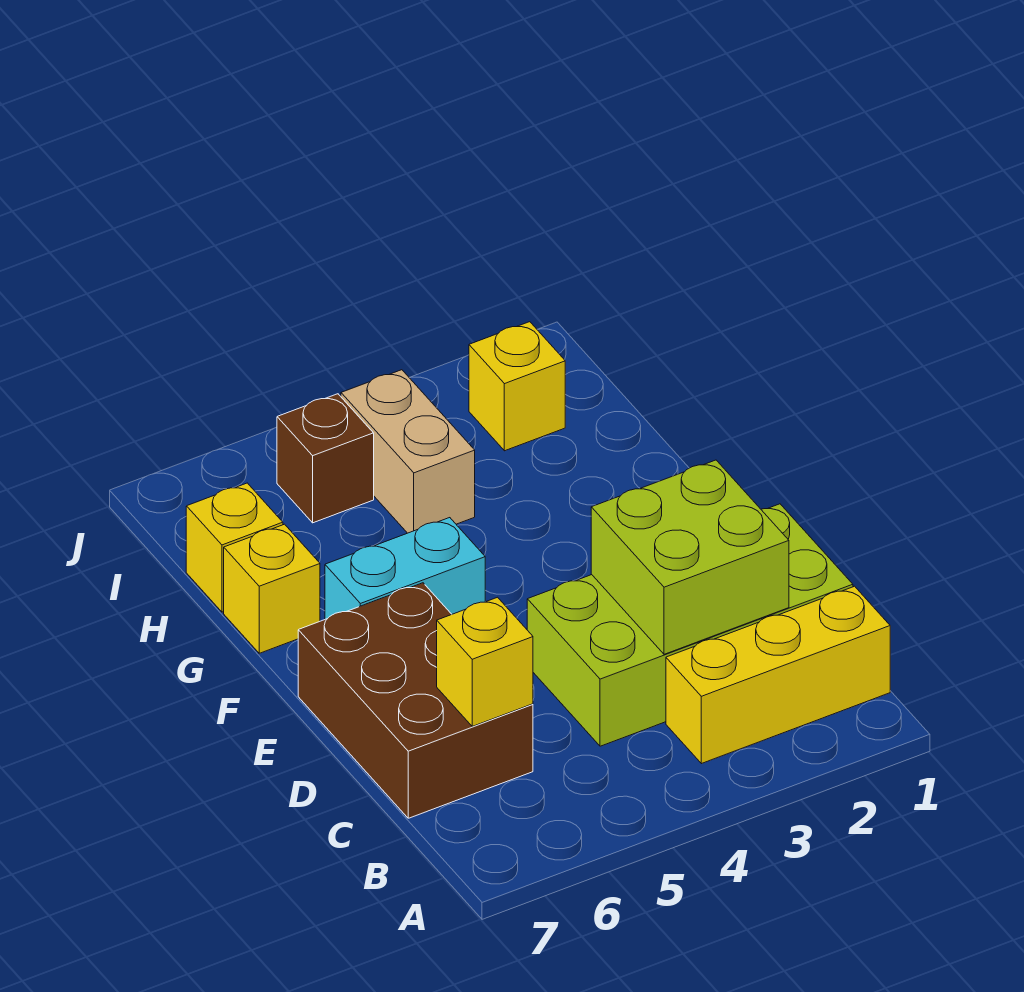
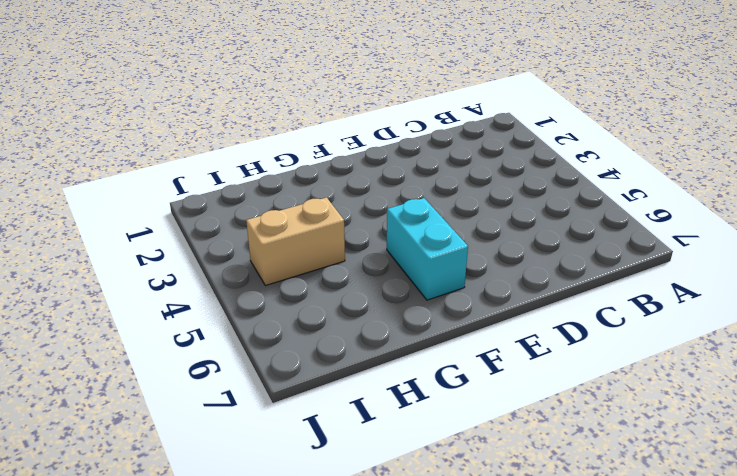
none -> yellow 1x3 brick [666,586,890,764]
none -> lime 2x4 brick [527,504,853,746]

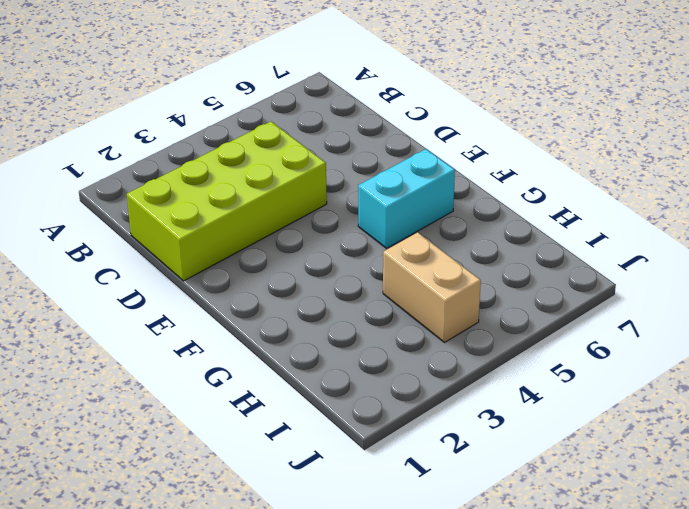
none -> yellow 1x3 brick [666,586,890,764]
none -> brown 2x3 brick [298,583,533,818]

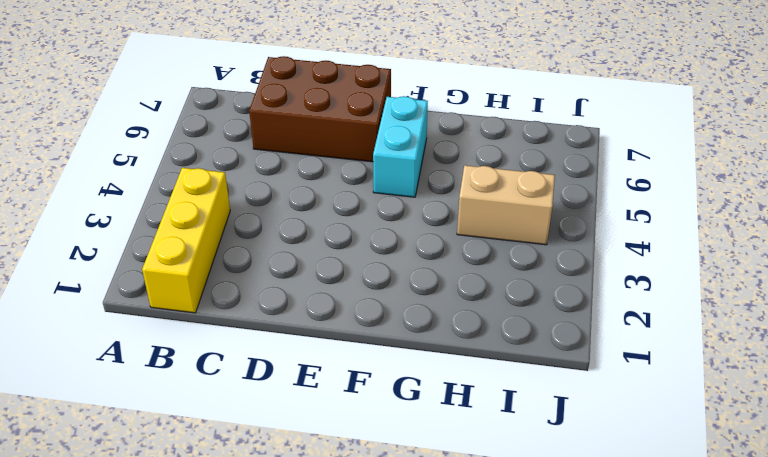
none -> lime 2x4 brick [527,504,853,746]
none -> yellow 1x1 brick [224,524,320,653]

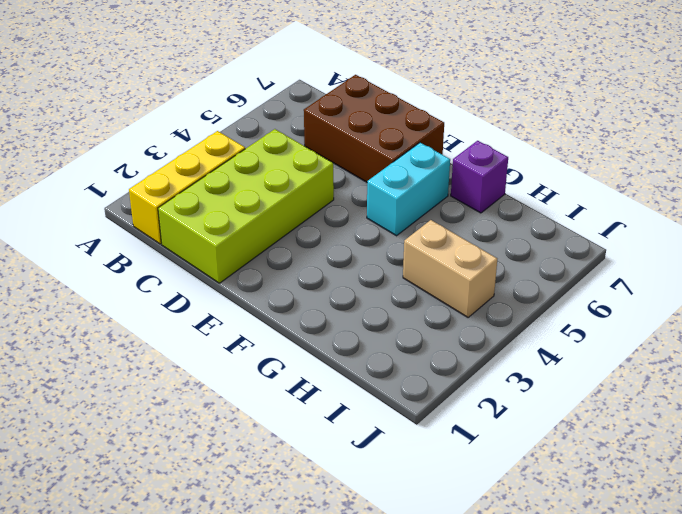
purple 1x1 brick [451,141,508,213] -> yellow 1x1 brick [224,524,320,653]
none -> yellow 1x1 brick [186,483,283,612]
none -> yellow 1x1 brick [469,322,565,451]

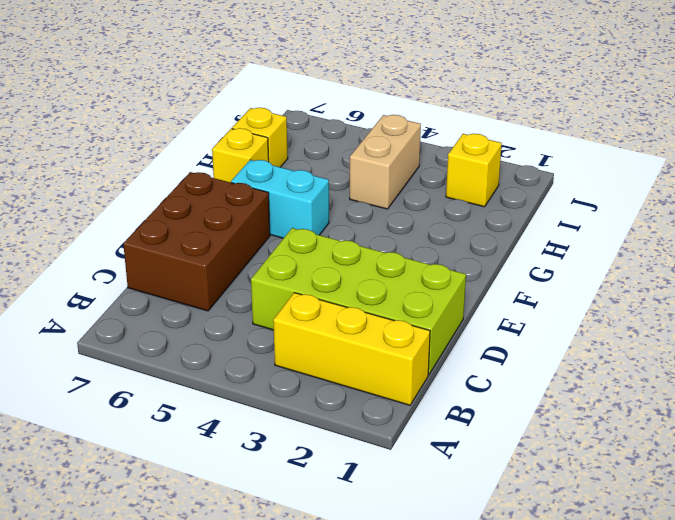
none -> brown 1x1 brick [277,394,374,523]
none -> lime 2x2 brick [591,460,789,654]

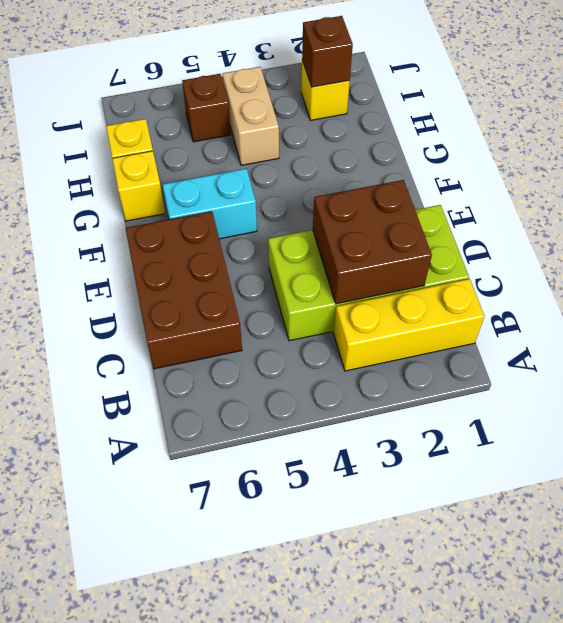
brown 2x2 brick [313,180,432,304] -> lime 2x2 brick [591,460,789,654]
brown 1x1 brick [302,16,353,87] -> none
none -> yellow 1x1 brick [437,597,533,726]

